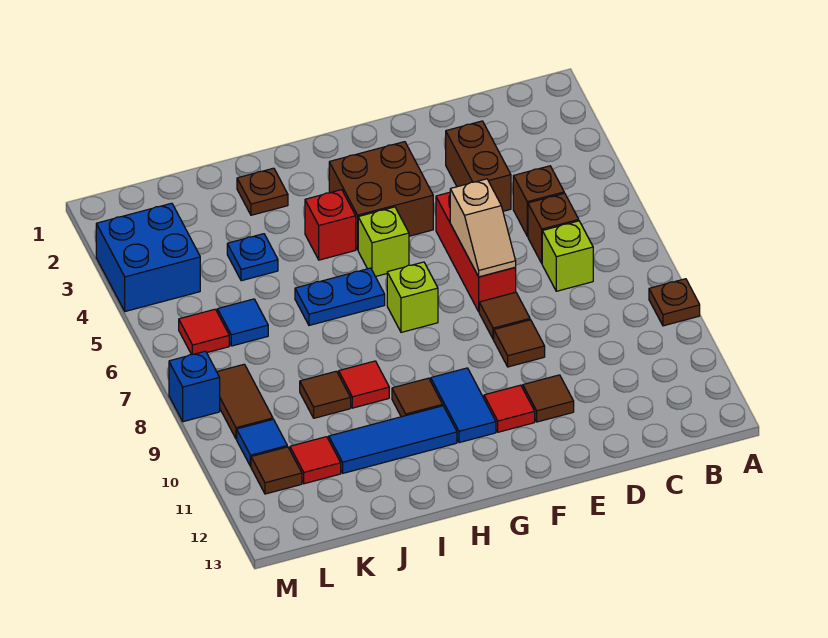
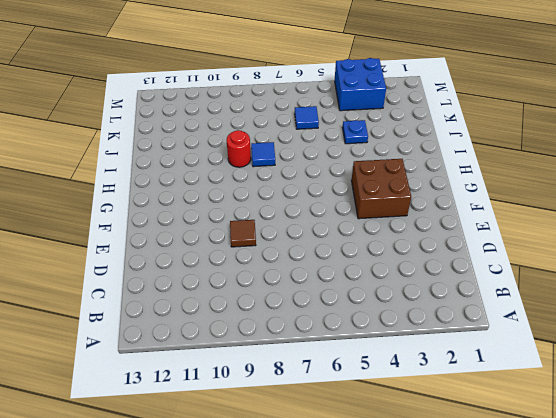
blue 1x1 tile [251,142,275,167] -> blue 1x1 tile moved to [237,419,287,466]
red 1x1 round brick [227,130,251,167] -> red 1x1 tile [339,361,389,408]
none -> brown 1x1 plate [649,279,700,326]
none -> brown 1x1 brick [513,166,564,236]
none -> brown 1x1 brick [528,193,579,263]
none -> lime 1x1 brick [542,221,593,291]

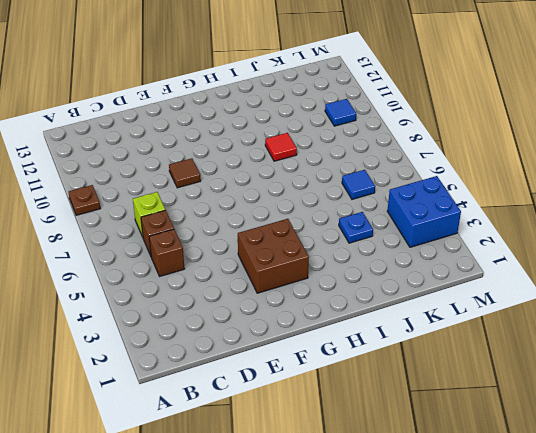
none -> brown 1x2 brick [446,121,511,211]
none -> red 1x3 brick [436,192,516,311]
none -> brown 1x1 tile [479,292,530,339]
none -> brown 1x1 tile [523,375,574,422]

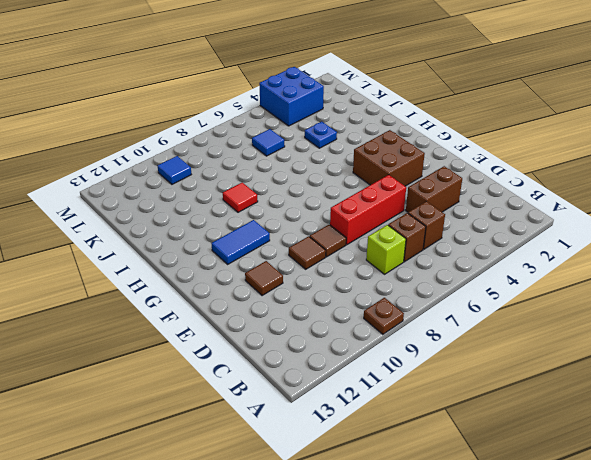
none -> red 1x1 tile [484,385,535,432]
none -> lime 1x1 brick [358,207,409,277]
none -> lime 1x1 brick [387,262,438,332]
none -> red 1x1 brick [305,190,356,260]

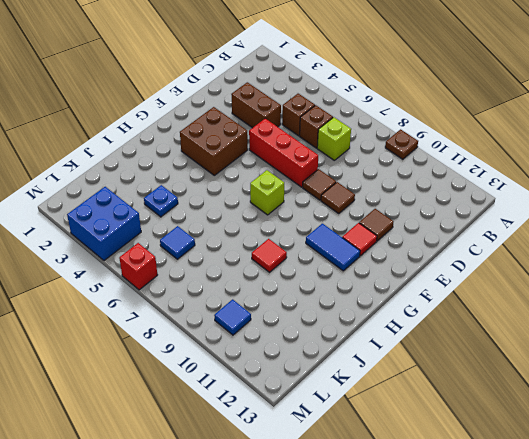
red 1x1 brick [119,243,157,290] -> red 1x1 brick moved to [305,190,356,260]
none -> lime 1x1 brick [358,207,409,277]
none -> blue 1x2 plate [295,268,385,325]
none -> brown 1x1 tile [392,378,443,417]
none -> blue 1x3 tile [329,406,457,473]

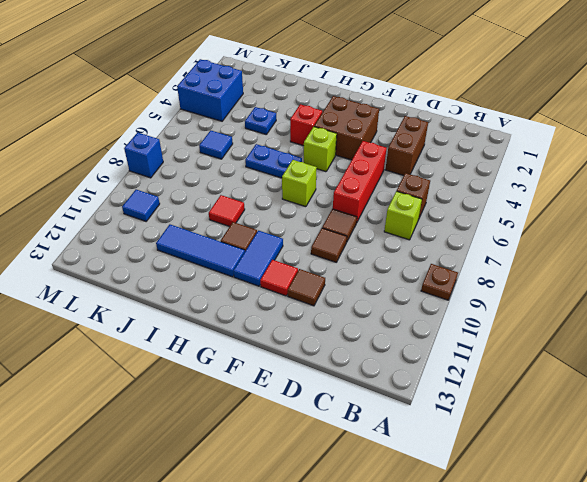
none -> brown 1x1 brick [513,166,564,236]
none -> brown 1x1 plate [237,168,288,215]
none -> brown 1x1 tile [300,371,351,418]
none -> red 1x1 tile [290,437,341,484]

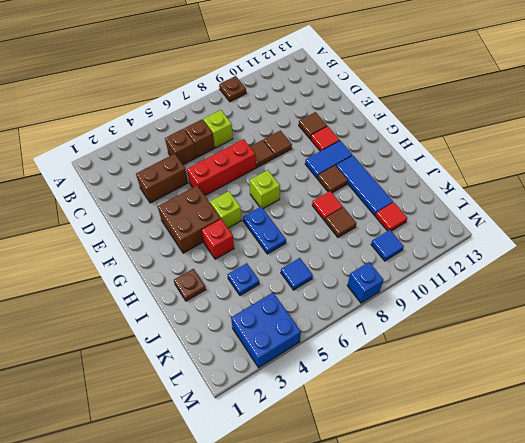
none -> red 1x1 tile [179,309,229,355]
none -> brown 1x2 tile [217,364,273,439]
none -> brown 1x1 tile [251,447,302,494]
none -> tan 1x2 slope [450,179,516,277]

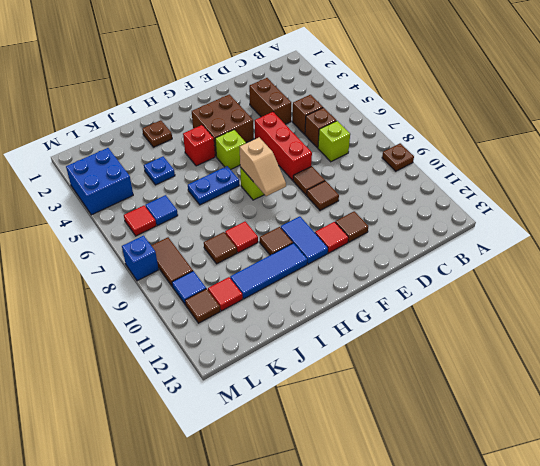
tan 1x2 slope [240,137,286,196] -> tan 1x2 slope moved to [450,179,516,277]

